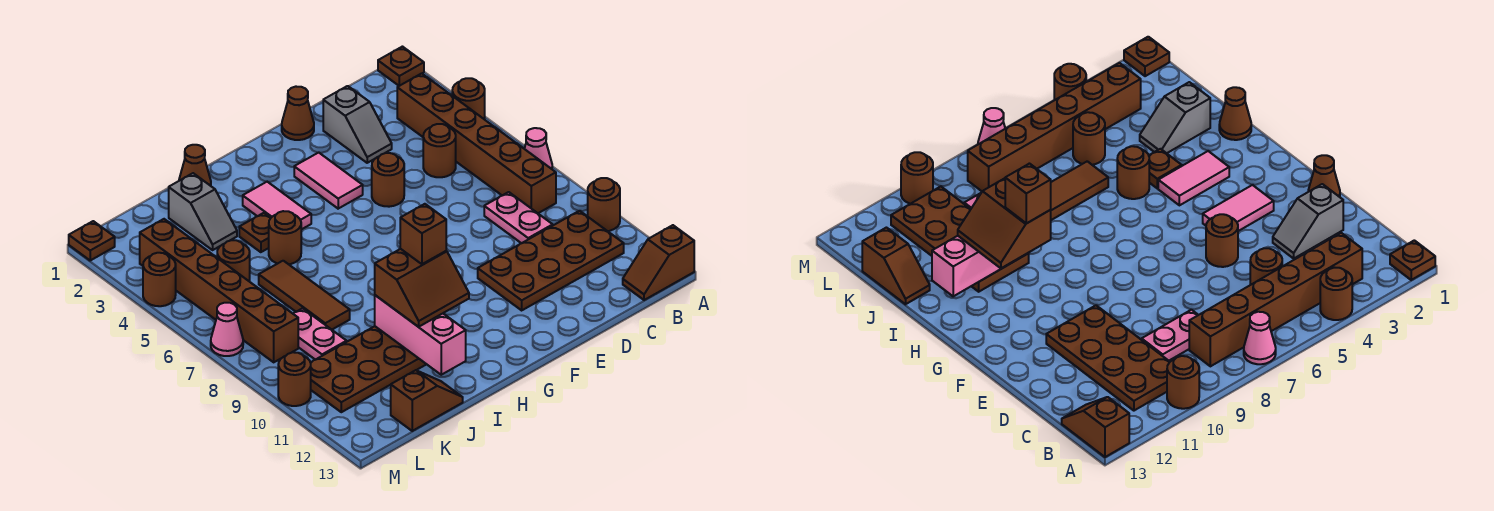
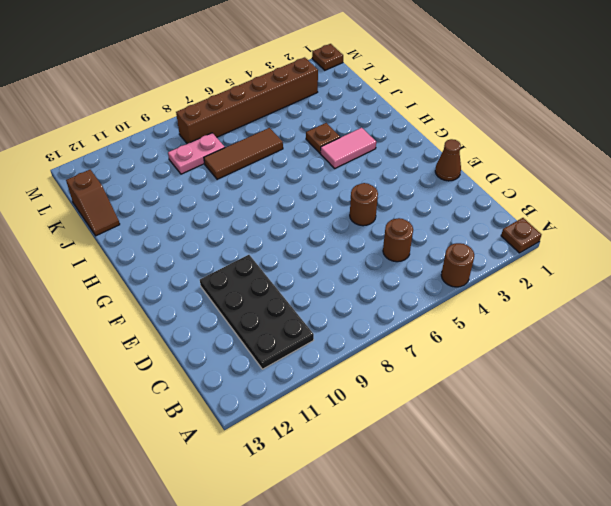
black 2x4 plate [200,255,314,369] -> brown 2x4 plate [478,211,624,310]
none -> pink 1x1 cone [524,128,552,169]
none -> brown 1x1 round brick [588,178,620,231]
none -> brown 1x2 slope [623,225,694,300]
none -> brown 1x6 brick [397,73,556,213]

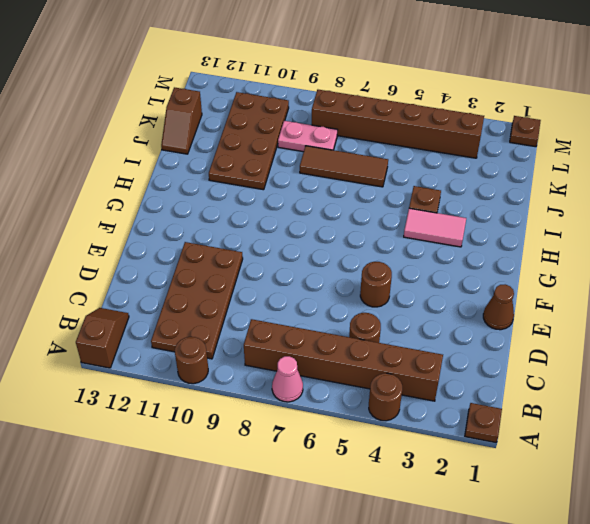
none -> pink 1x2 plate [484,192,553,243]
none -> grey 1x2 slope [323,86,392,163]
none -> pink 1x2 tile [294,153,363,209]
none -> brown 1x1 cone [179,145,211,186]

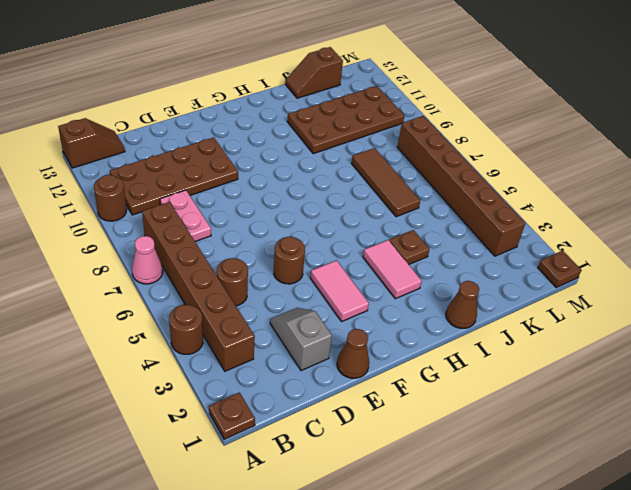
none -> brown 1x1 round brick [269,211,301,264]
none -> grey 1x2 slope [169,173,237,250]
none -> brown 1x1 round brick [217,240,250,282]
none -> pink 1x2 plate [293,308,347,360]

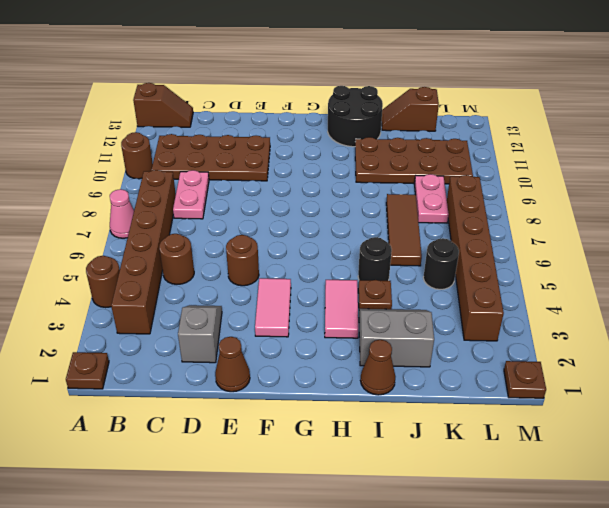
black 2x2 round brick [328,86,383,147] -> none
grey 2x2 slope [359,309,434,367] -> grey 1x2 slope [169,173,237,250]
black 1x1 round brick [358,237,392,281] -> brown 1x1 round brick [269,211,301,264]
black 1x1 round brick [423,238,459,289] -> brown 1x1 round brick [217,240,250,282]
none -> brown 1x1 round brick [143,253,176,306]
none -> pink 1x1 cone [211,303,243,356]
none -> brown 1x1 round brick [278,352,311,406]
none -> pink 1x3 brick [375,295,466,375]

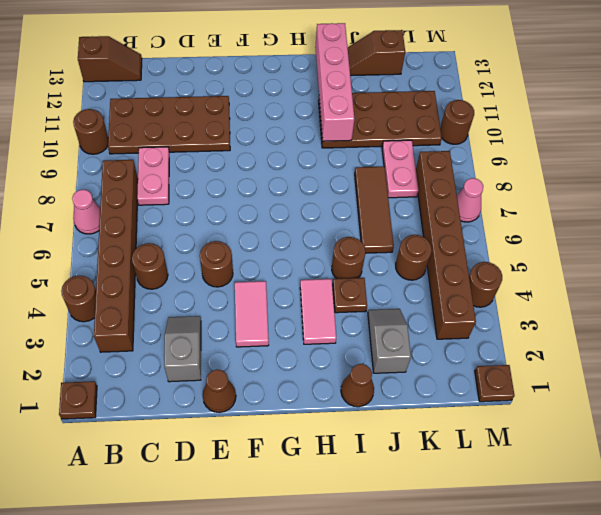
pink 1x4 brick [315,23,354,141] -> pink 1x3 brick [375,295,466,375]
none -> brown 2x2 slope [375,249,469,327]
none -> brown 1x1 brick [400,204,446,264]

